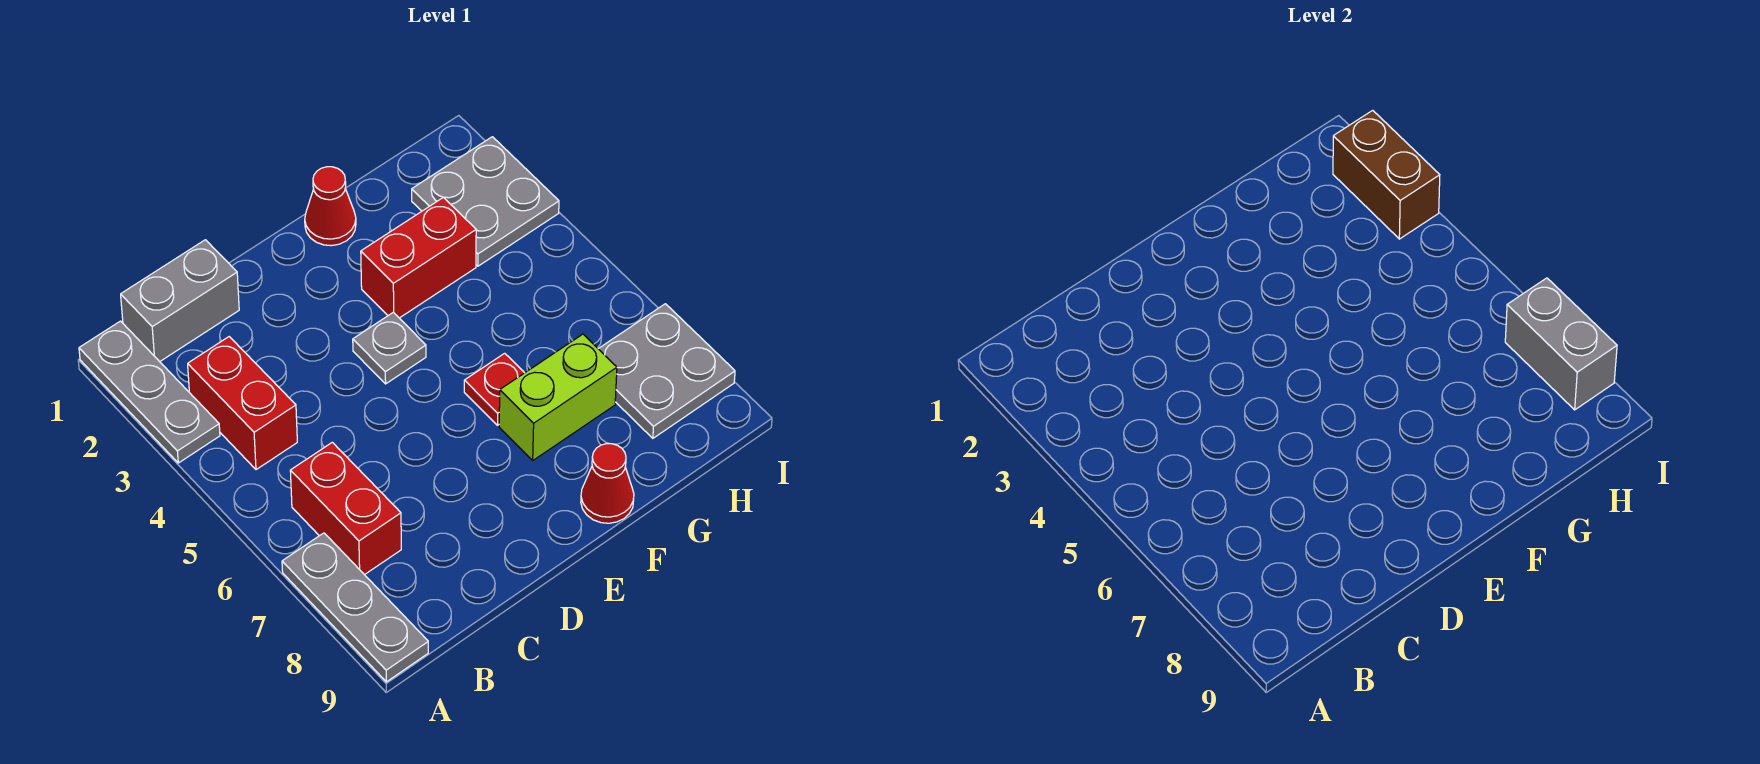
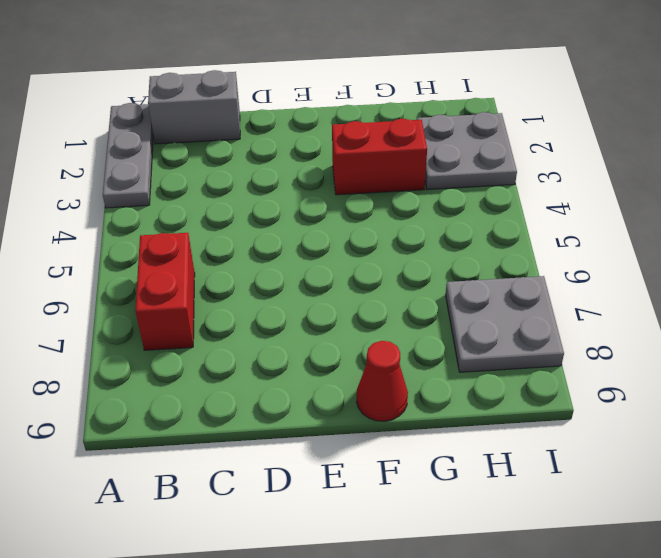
none -> grey 1x3 plate [282,533,428,682]
none -> red 1x2 brick [188,337,297,470]
none -> grey 1x1 plate [353,312,426,384]

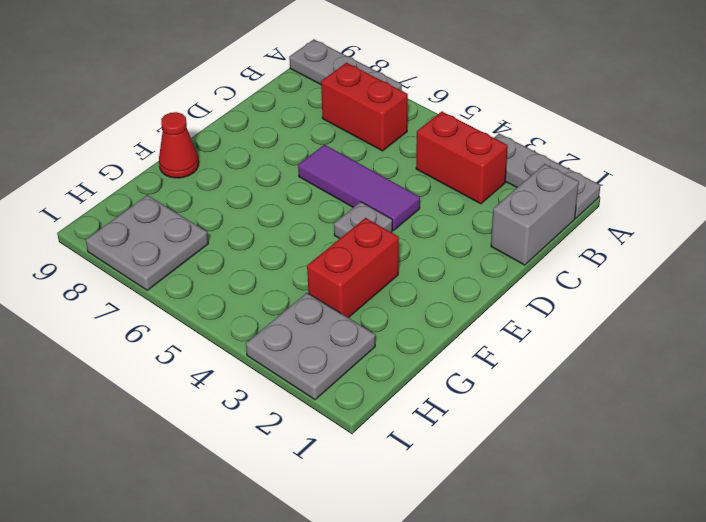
purple 1x3 tile [298,145,420,230] -> none
none -> red 1x1 cone [305,167,356,246]
none -> red 1x1 plate [464,353,524,425]
none -> lime 1x2 brick [499,334,617,460]

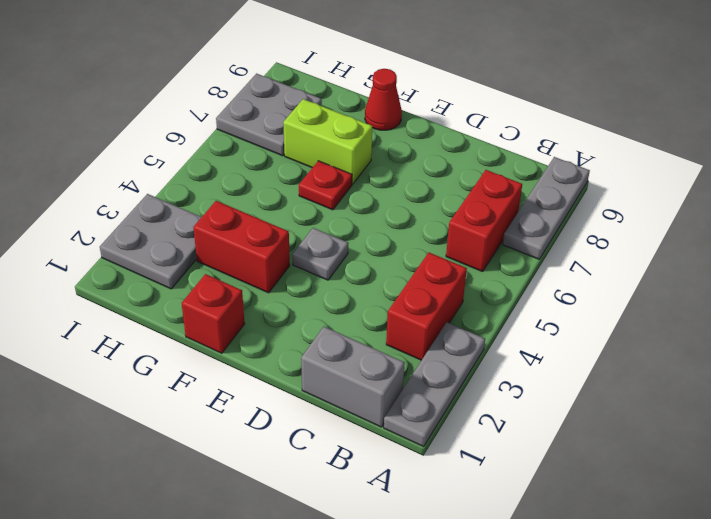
red 1x1 brick [182,274,245,353] -> red 1x1 cone [305,167,356,246]
none -> brown 1x2 brick [1333,110,1440,239]
none -> grey 1x2 brick [1505,278,1617,410]

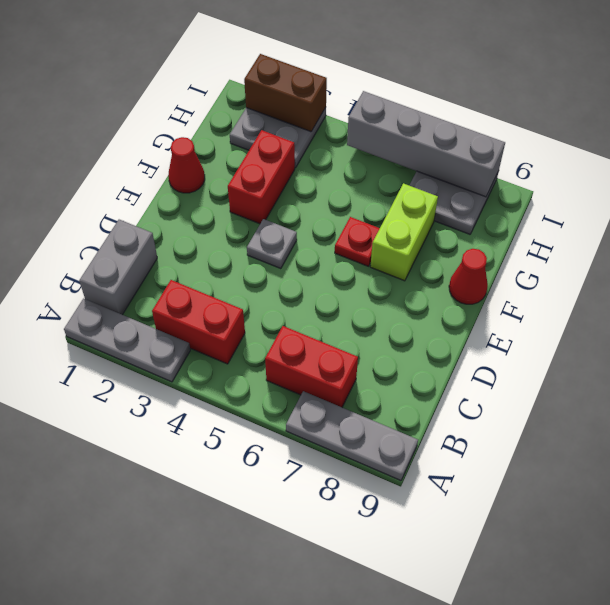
grey 1x4 brick [347,91,505,197] -> grey 1x2 brick [1505,278,1617,410]

